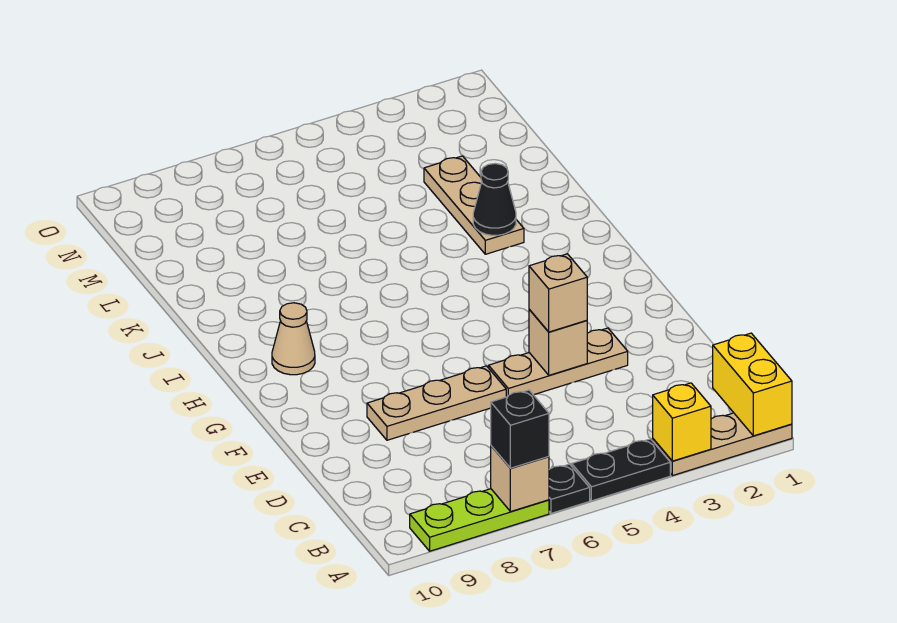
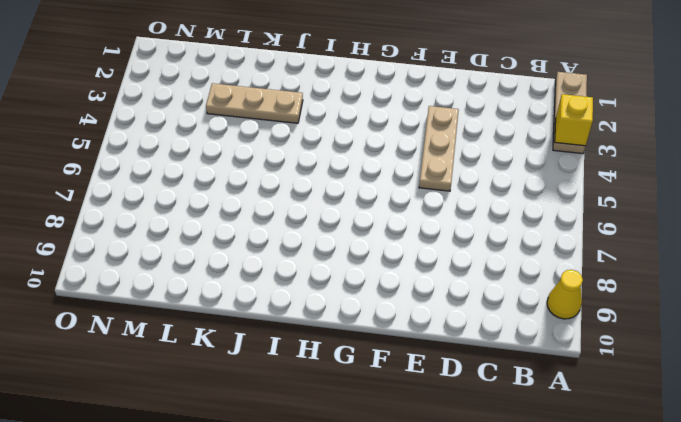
yellow 1x1 cone [547,270,583,319] -> lime 1x3 plate [410,489,549,551]
none -> black 1x2 plate [572,439,670,501]
none -> black 1x1 plate [549,464,590,513]
none -> tan 1x3 plate [367,366,506,440]

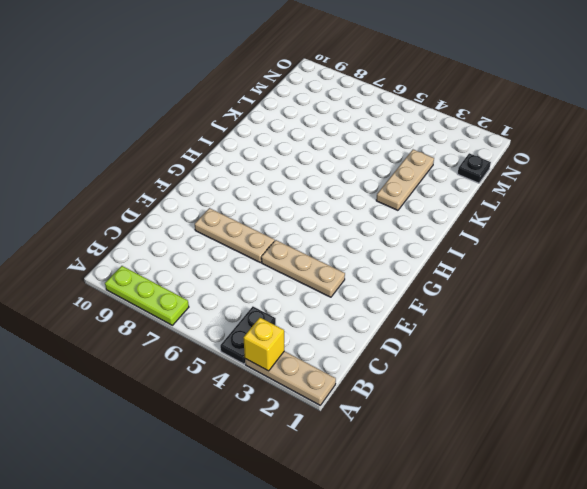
black 1x2 plate [220,306,276,364] -> black 1x2 plate turned to [572,439,670,501]
black 1x1 plate [457,153,491,183] -> black 1x1 plate moved to [549,464,590,513]
none -> tan 1x1 cone [272,303,315,375]
none -> yellow 1x2 brick [713,333,792,436]
none -> tan 1x1 brick [491,446,549,512]

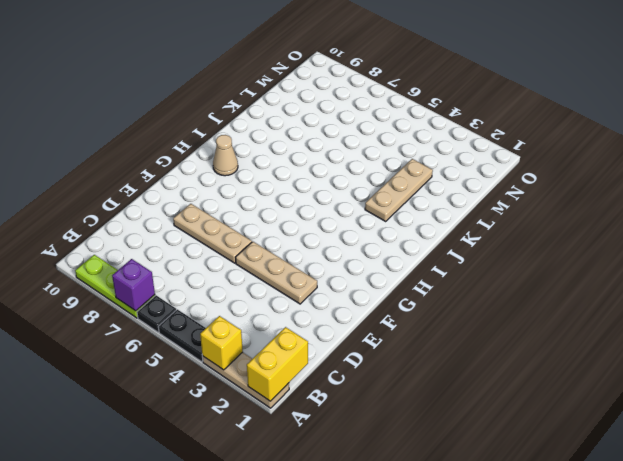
purple 1x1 brick [112,259,155,311] -> tan 1x1 brick [491,446,549,512]
none -> tan 1x1 brick [529,309,587,375]
none -> black 1x1 cone [473,163,516,235]
none -> black 1x1 brick [491,390,549,468]

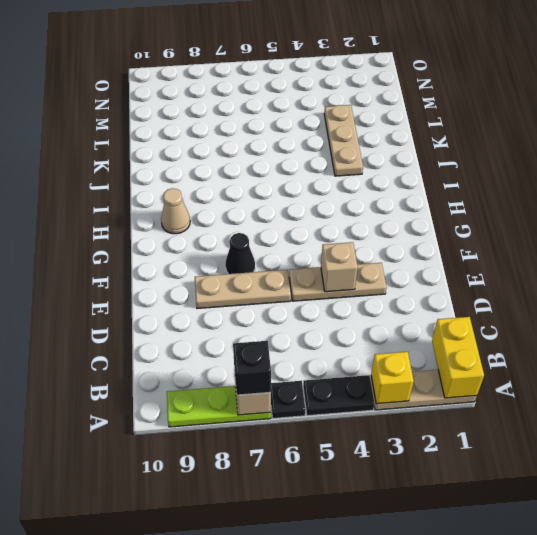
black 1x1 cone [225,233,255,274] -> black 1x1 cone moved to [473,163,516,235]
none -> tan 1x1 brick [529,254,587,332]

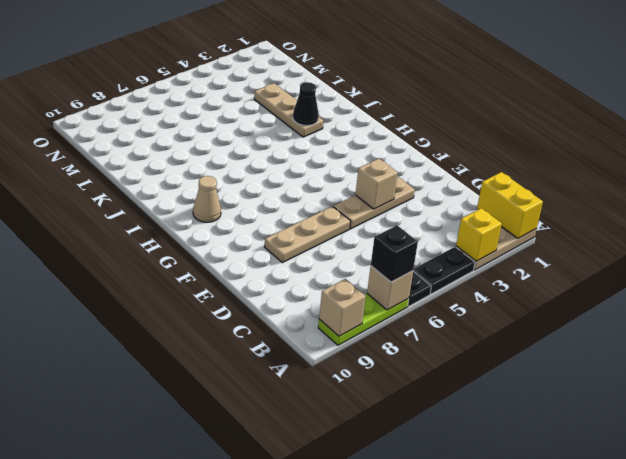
tan 1x1 brick [319,279,366,336] -> tan 1x1 brick moved to [529,254,587,332]

